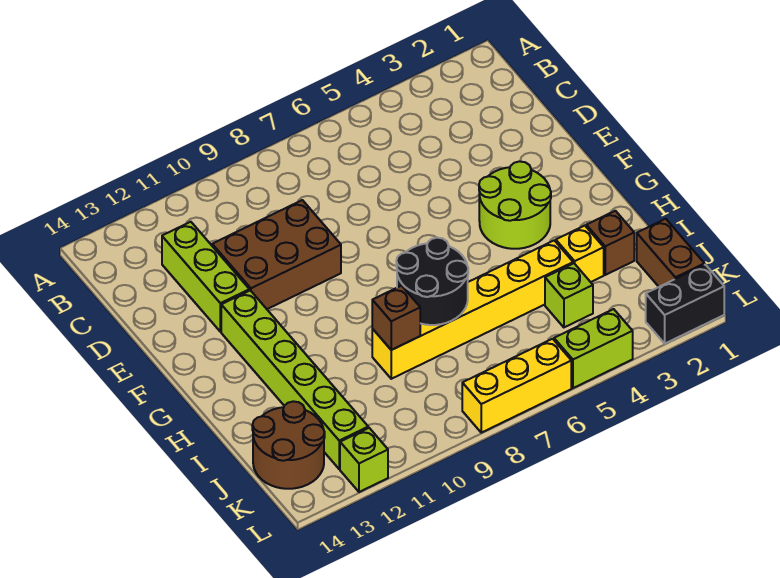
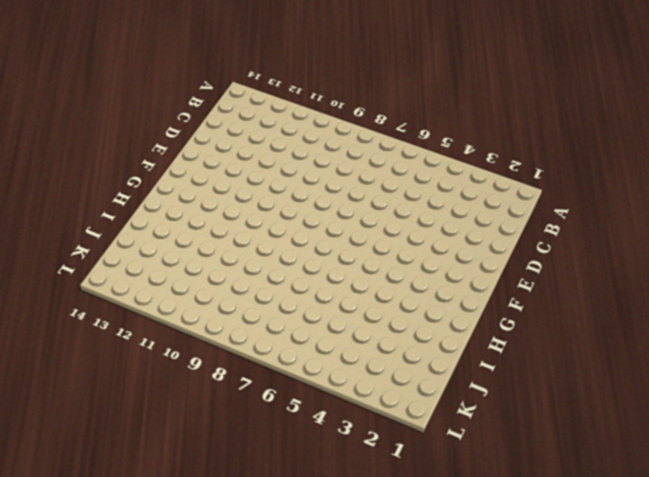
none -> lime 1x3 brick [162,222,249,332]
none -> brown 2x3 brick [212,200,341,309]
none -> lime 2x2 round brick [479,161,551,249]

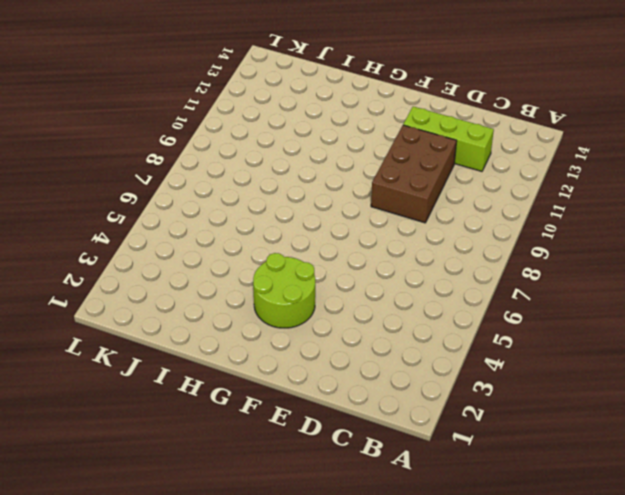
none -> lime 1x6 brick [221,290,368,469]
none -> brown 1x1 brick [586,211,634,275]
none -> yellow 1x1 brick [556,226,604,282]

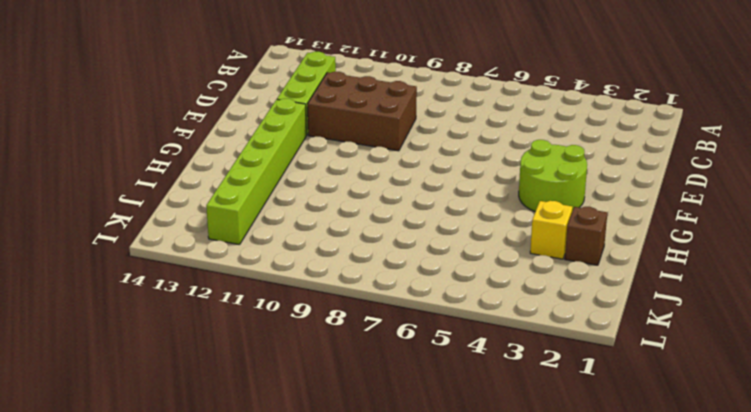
none -> yellow 1x6 brick [372,241,573,379]
none -> brown 1x2 brick [637,219,704,287]
none -> lime 1x1 brick [545,263,593,327]

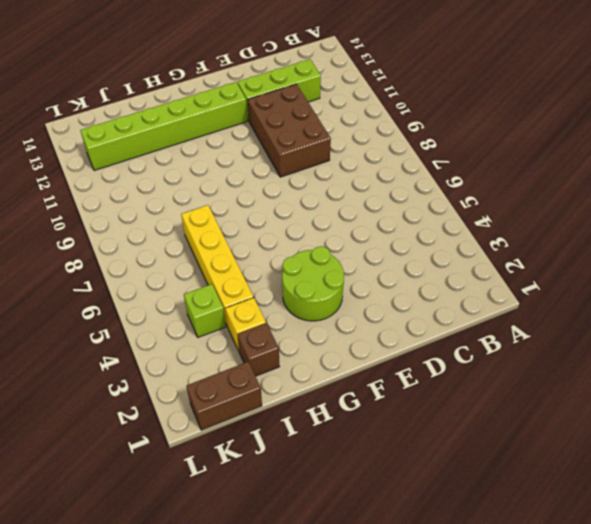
yellow 1x4 brick [181,205,254,327] -> yellow 1x6 brick [372,241,573,379]
none -> brown 2x2 round brick [252,401,325,489]
none -> black 1x2 brick [646,265,724,343]
none -> lime 1x2 brick [554,309,633,388]

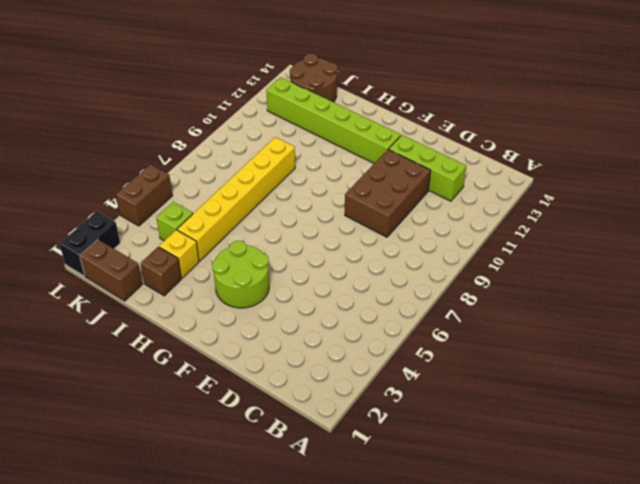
brown 1x2 brick [116,164,172,226] -> lime 1x2 brick [554,309,633,388]
none -> yellow 1x3 brick [462,339,571,433]
none -> lime 1x1 brick [340,428,388,492]
none -> black 2x2 round brick [396,238,468,325]

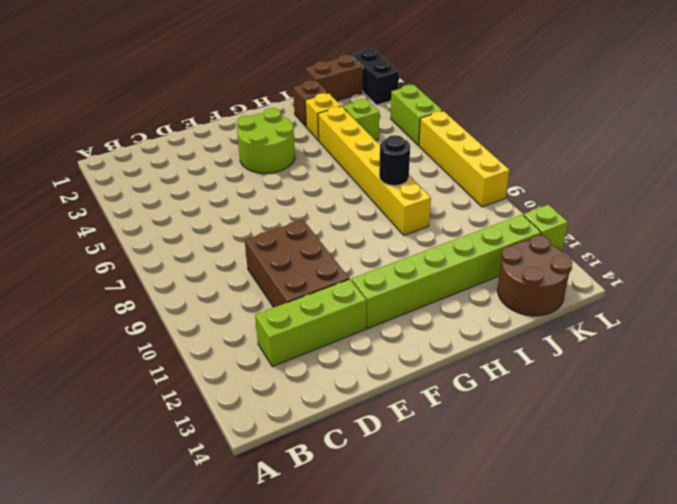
black 1x1 round brick [379,135,410,186] -> black 2x2 round brick [396,238,468,325]
yellow 1x4 brick [419,111,509,207] -> yellow 1x3 brick [462,339,571,433]
none -> brown 1x1 brick [372,286,420,350]

